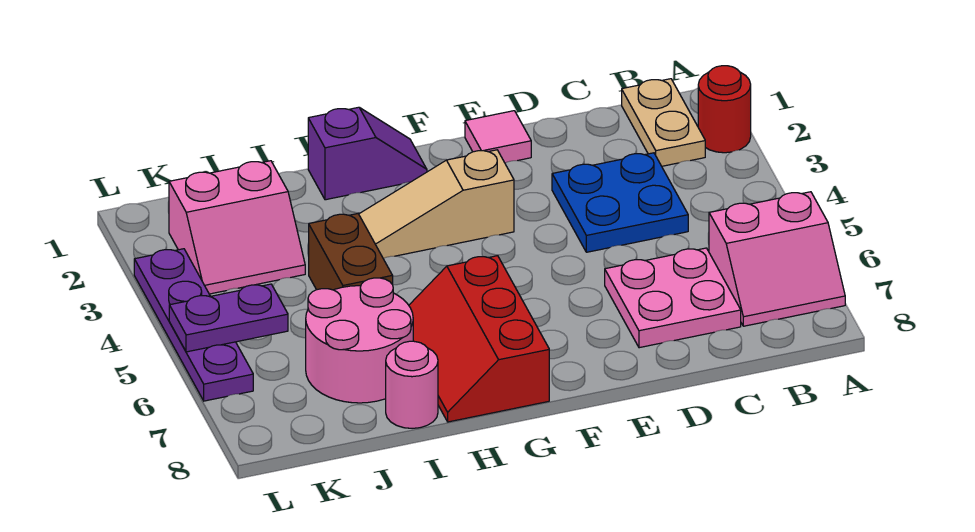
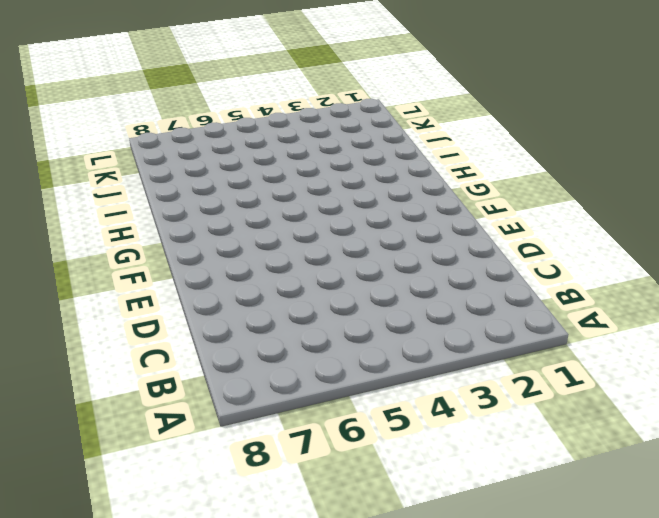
none -> red 1x1 round brick [698,66,751,153]
none -> pink 2x2 slope [709,192,845,326]
none -> tan 1x2 plate [622,79,705,166]

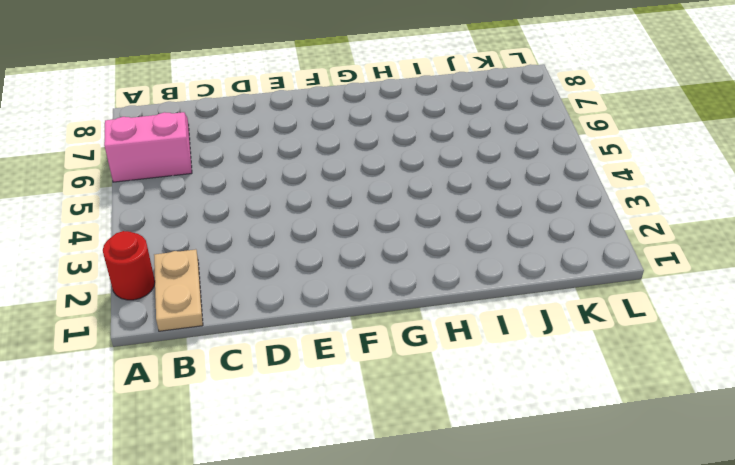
none -> blue 2x2 plate [552,153,688,252]
none -> pink 2x2 plate [605,248,741,348]
none -> pink 1x1 tile [465,111,531,163]

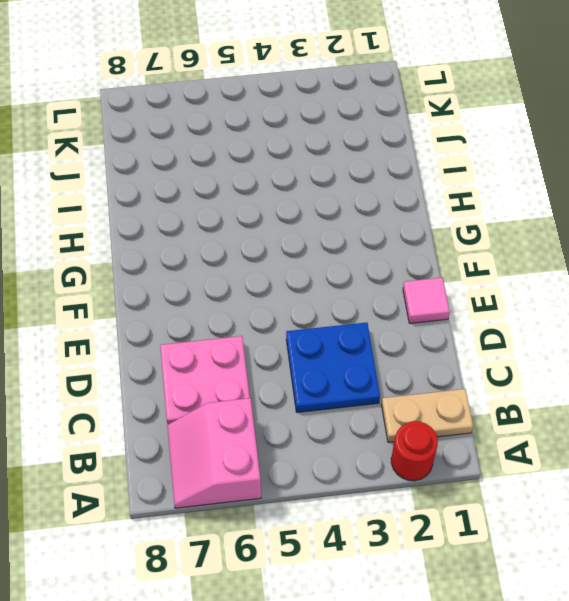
none -> tan 1x3 slope [359,150,514,259]
none -> purple 1x2 slope [308,107,427,200]
none -> red 2x3 slope [409,256,549,422]

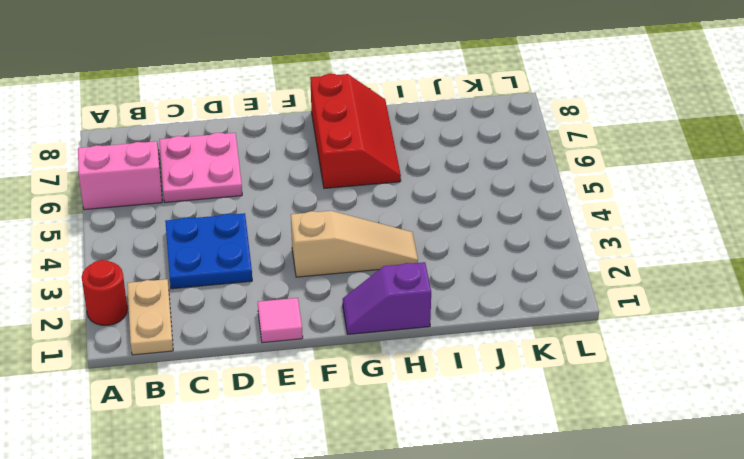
none -> brown 1x2 brick [309,214,393,290]
none -> pink 2x2 round brick [306,278,413,403]
none -> pink 1x1 round brick [386,341,438,428]

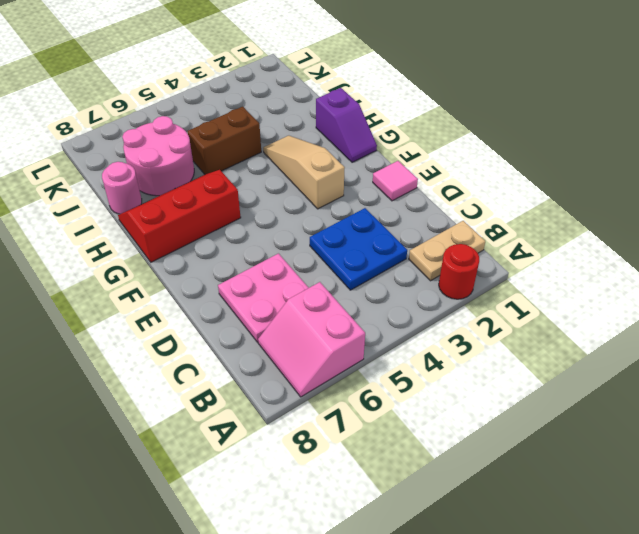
none -> pink 2x2 slope [169,161,305,294]
none -> purple 1x4 plate [134,249,253,401]
none -> purple 1x2 plate [169,284,288,352]

